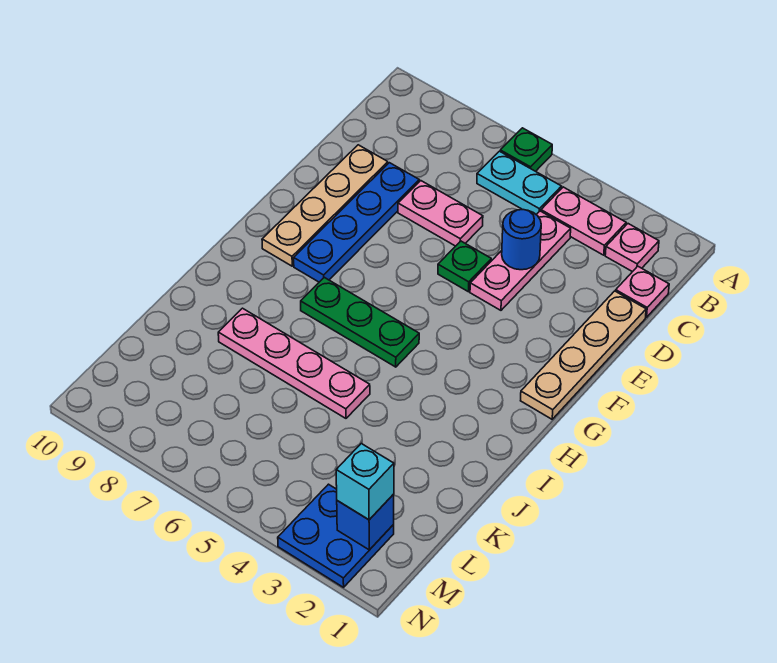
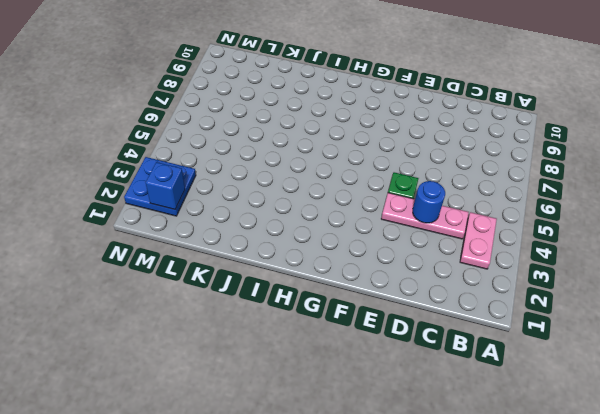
none -> green 1x1 plate [500,128,552,171]
none -> pink 1x1 plate [605,224,659,272]
none -> cyan 1x2 plate [477,151,562,214]

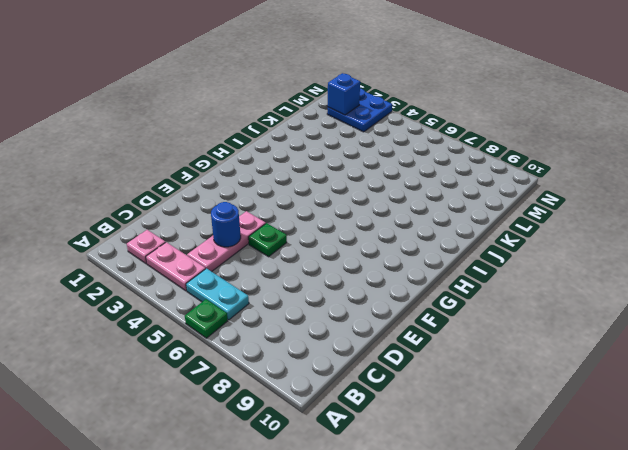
none -> pink 1x1 plate [616,266,669,317]
none -> tan 1x4 plate [521,291,646,419]
none -> pink 1x2 plate [398,181,483,246]

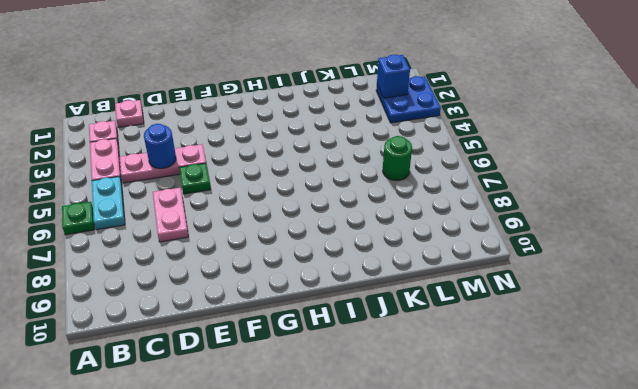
green 1x1 round brick [383,136,412,180] -> none
none -> tan 1x4 plate [521,291,646,419]
none -> blue 1x4 plate [294,163,419,282]
none -> tan 1x4 plate [262,145,388,266]

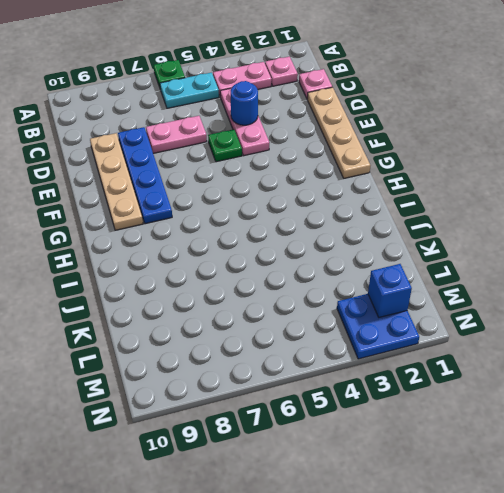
none -> green 1x3 plate [301,277,419,367]
none -> pink 1x4 plate [218,308,370,418]
none -> cyan 1x1 brick [336,444,394,520]

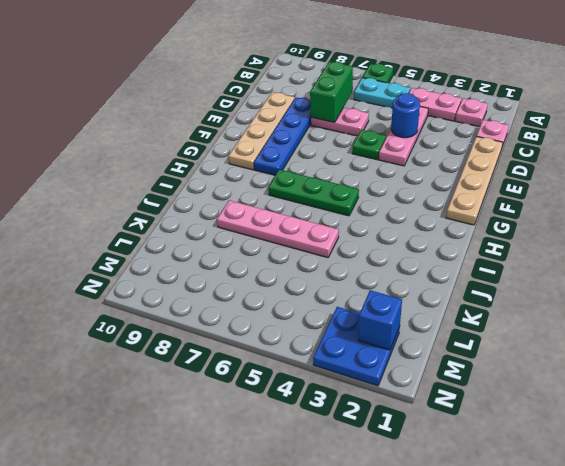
green 1x2 brick [310,62,353,122] -> none
none -> cyan 1x1 brick [336,444,394,520]

